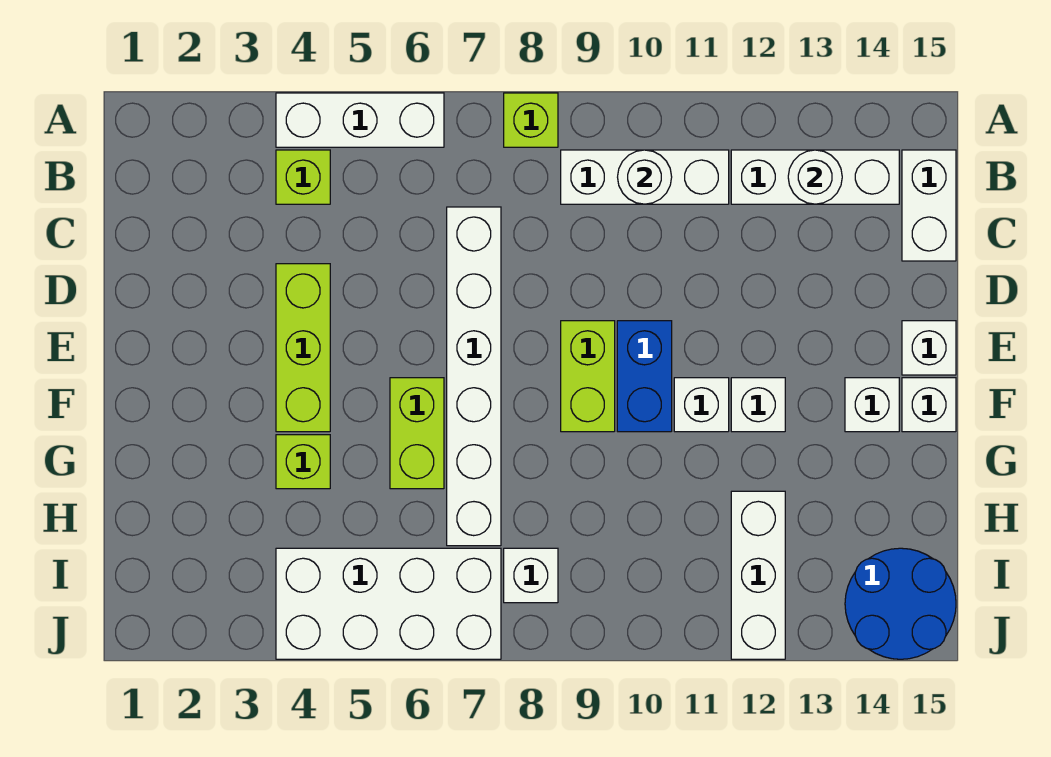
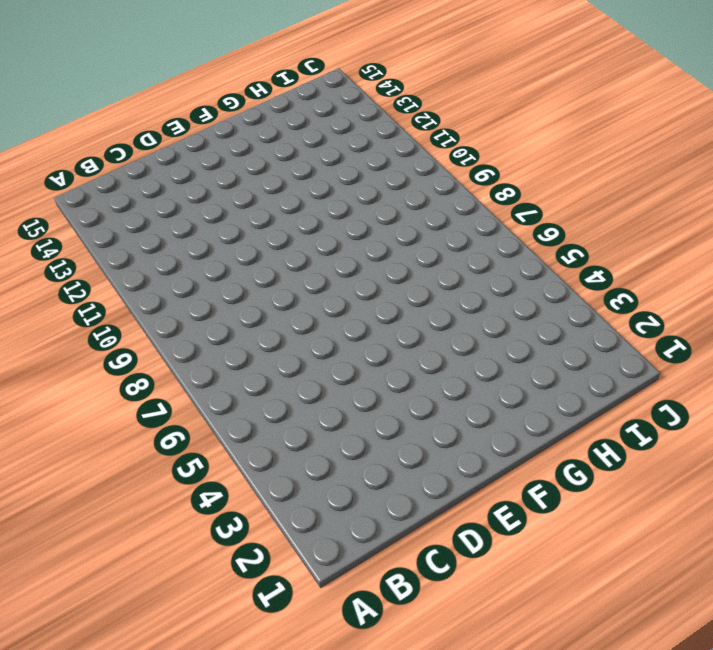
none -> white 1x3 brick [276,93,444,147]
none -> lime 1x1 brick [504,93,558,147]
none -> lime 1x1 brick [276,150,330,204]

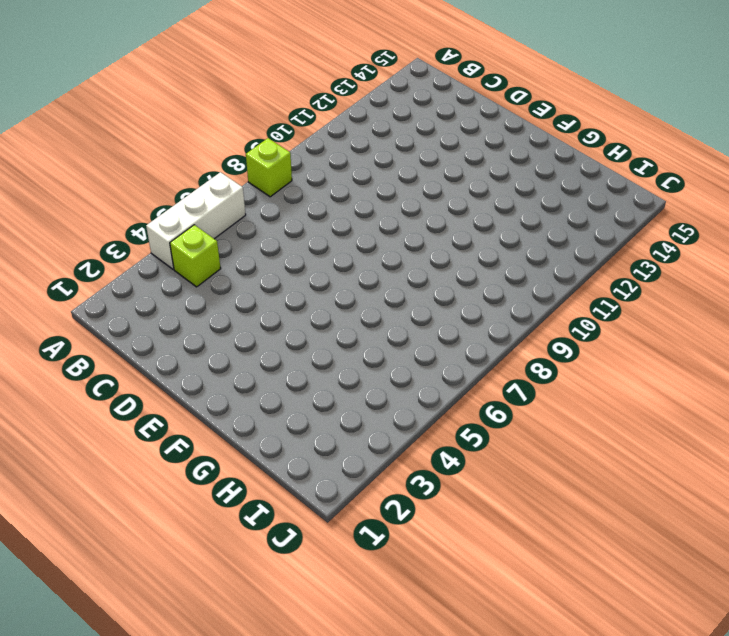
none -> white 1x3 brick [561,150,729,204]
none -> white 1x3 brick [731,150,899,204]
none -> white 1x2 brick [902,150,956,261]

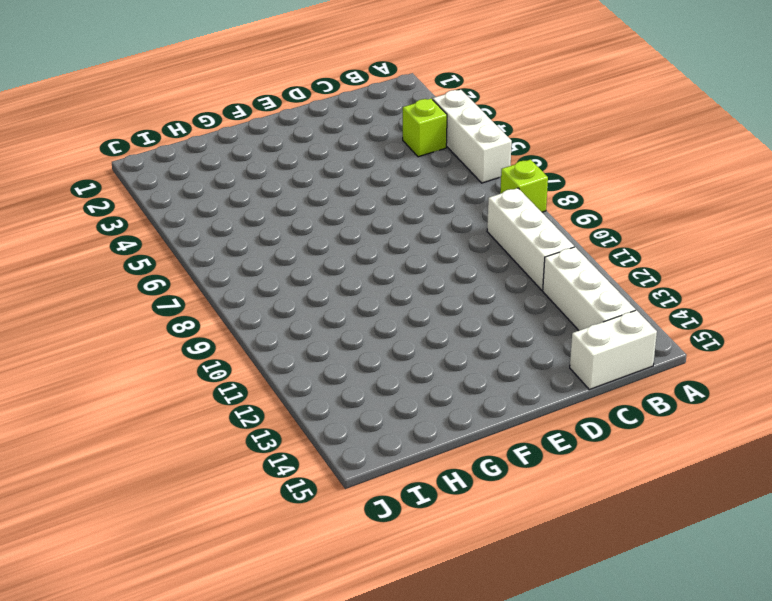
none -> white 1x6 brick [447,207,501,546]
none -> lime 1x3 brick [276,264,330,432]
none -> lime 1x2 brick [561,321,615,432]

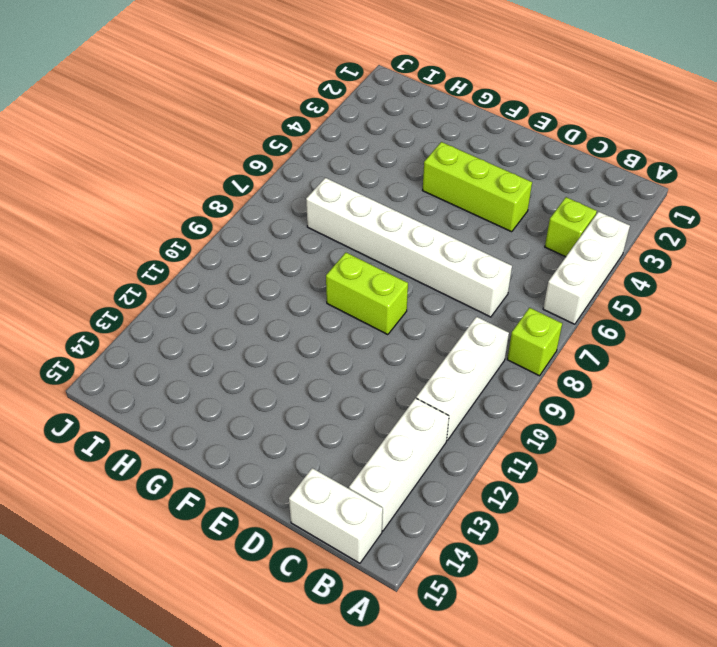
none -> blue 1x2 brick [617,321,672,432]
none -> white 1x1 brick [902,321,956,375]
none -> lime 1x2 brick [390,378,444,489]

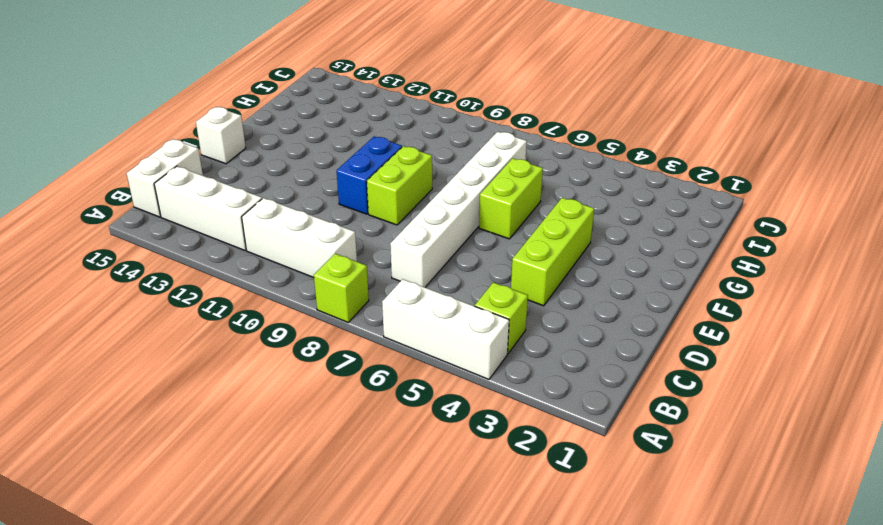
none -> white 1x1 brick [674,378,729,432]
none -> white 1x1 brick [731,378,785,432]
none -> white 1x1 brick [845,378,899,432]

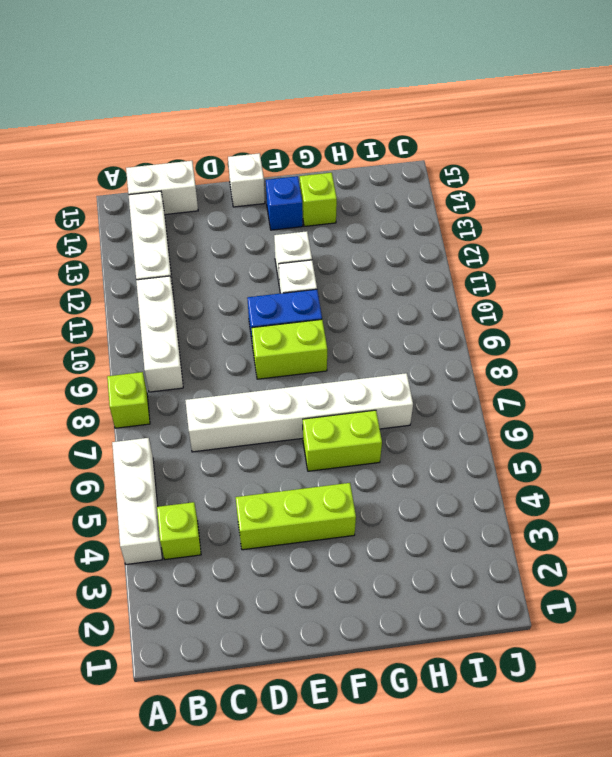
blue 1x1 brick [266,176,303,230] -> white 1x1 brick [845,378,899,432]
lime 1x1 brick [300,173,337,226] -> lime 1x1 brick moved to [276,435,330,489]
none -> white 1x1 brick [902,378,956,432]
none -> white 1x3 brick [731,491,785,659]
none -> white 2x4 brick [276,548,501,659]

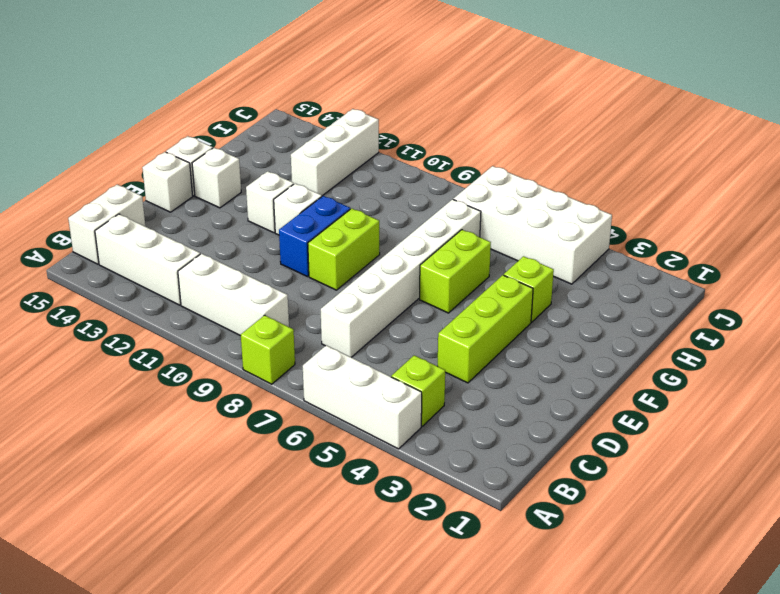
none -> white 1x1 brick [504,548,558,603]
none -> blue 2x2 round brick [845,548,956,659]
none -> white 1x1 round brick [618,150,672,204]

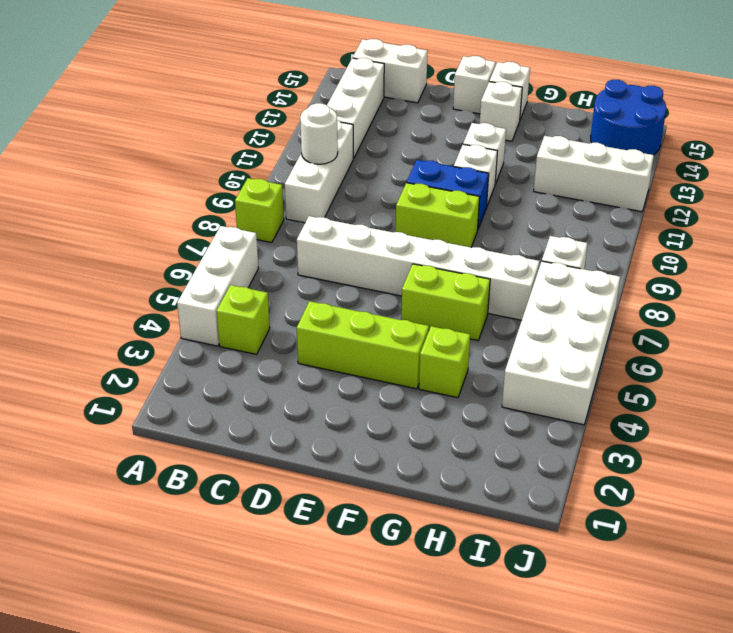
none -> white 1x1 round brick [788,150,842,204]

